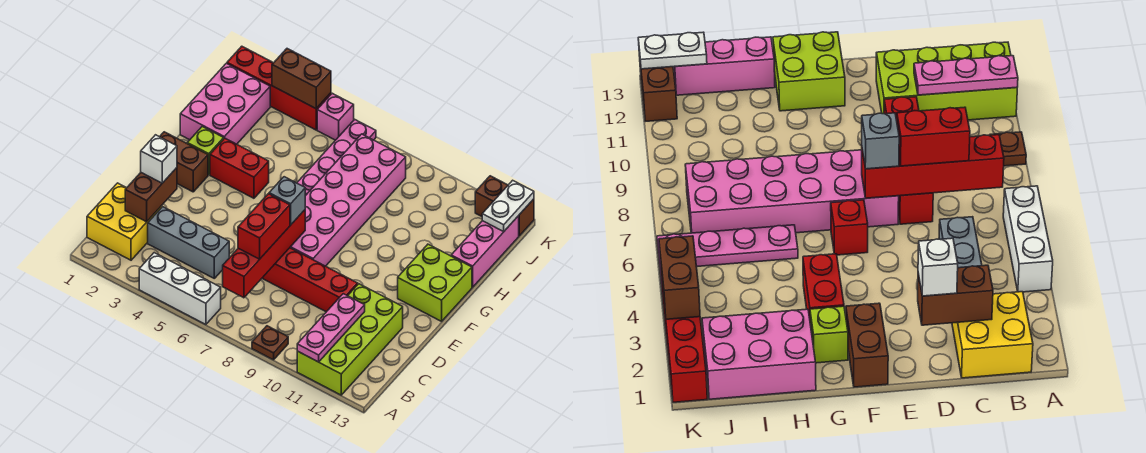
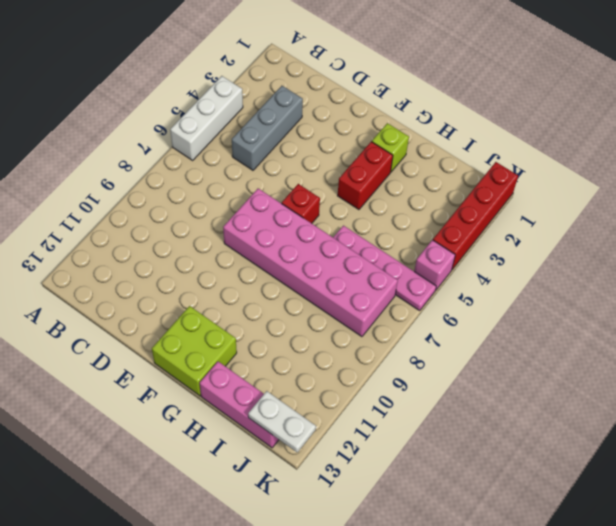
none -> brown 1x1 plate [252,326,288,360]
none -> lime 2x4 brick [297,284,403,395]
none -> yellow 2x2 brick [87,183,162,260]

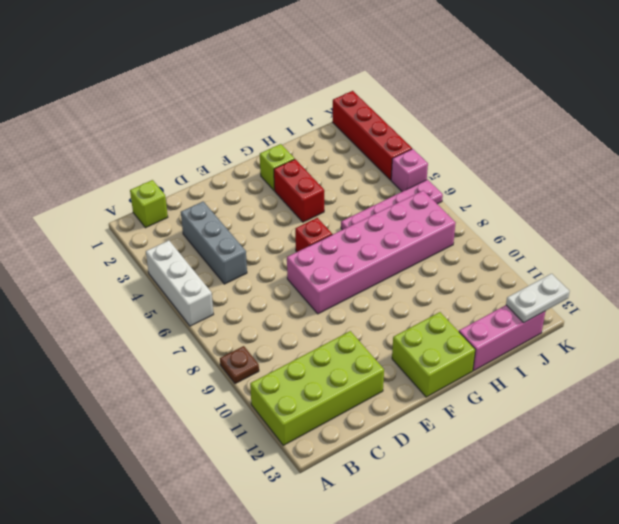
lime 1x1 brick [130,180,168,228] -> yellow 2x2 brick [87,183,162,260]
none -> red 1x4 brick [262,248,358,312]
none -> brown 1x2 brick [160,132,208,192]
none -> pink 2x3 brick [180,63,270,144]

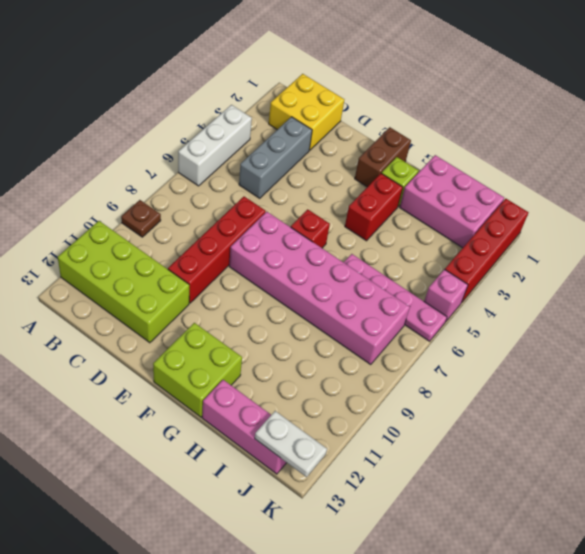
none -> brown 1x2 brick [475,176,534,236]
none -> pink 1x3 plate [297,294,365,362]
none -> red 1x4 brick [223,210,305,298]

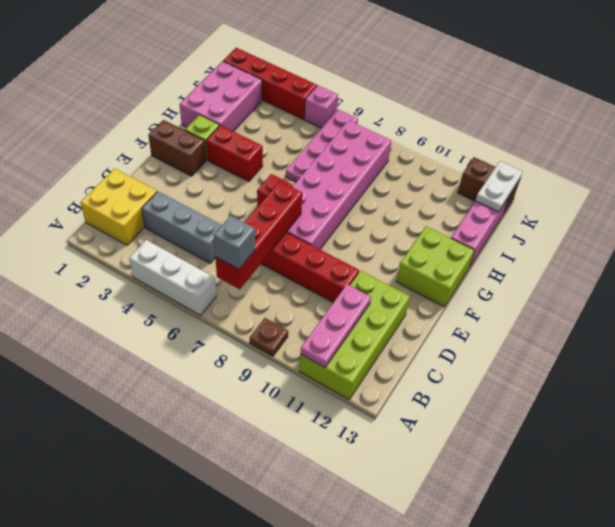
grey 1x1 brick [214,216,255,269] -> grey 1x1 brick moved to [269,177,305,225]
none -> brown 1x2 brick [125,168,177,222]
none -> brown 1x2 brick [272,49,331,109]
none -> red 1x2 brick [238,194,290,259]

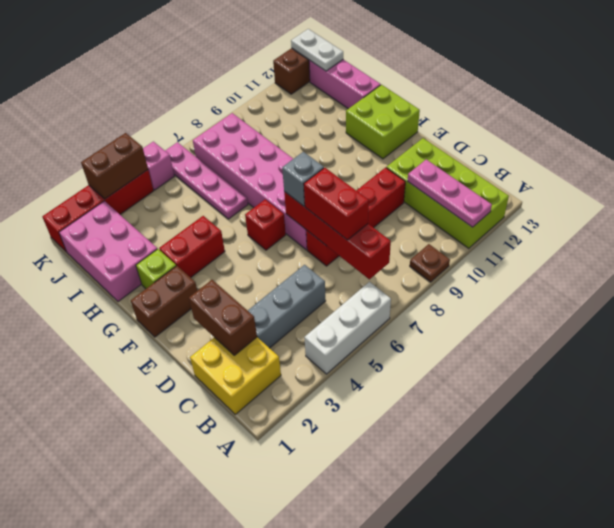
none -> white 1x1 brick [141,135,177,183]

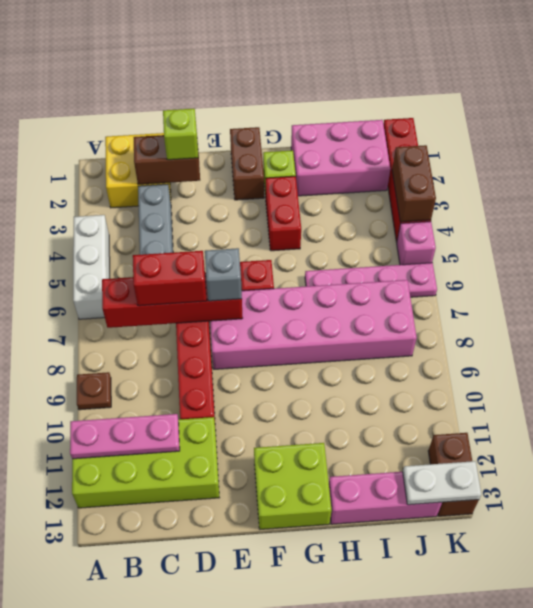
lime 1x1 brick [163,109,198,160] -> white 1x1 brick [141,135,177,183]

